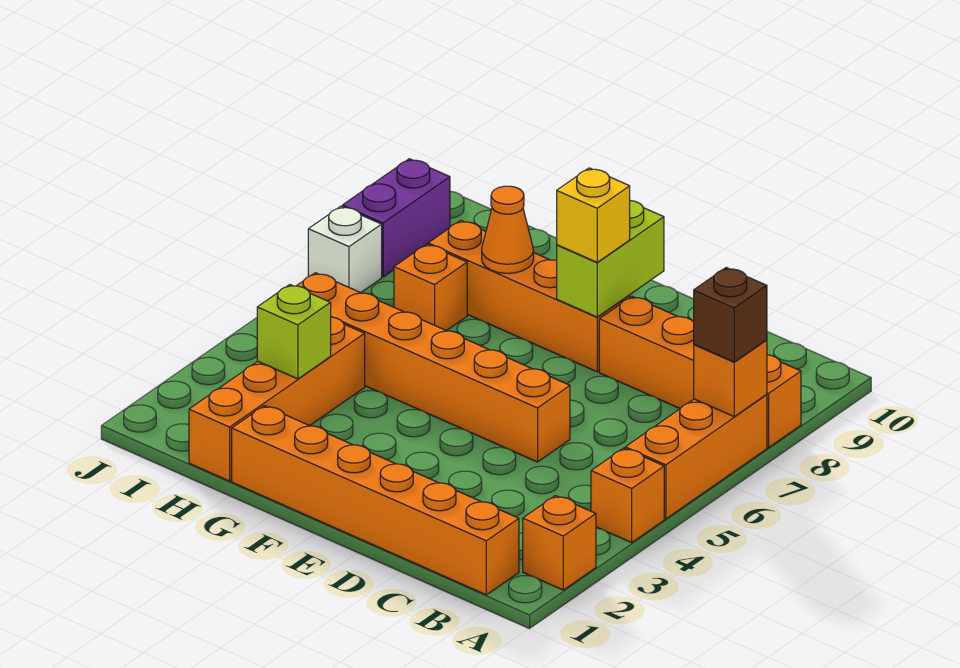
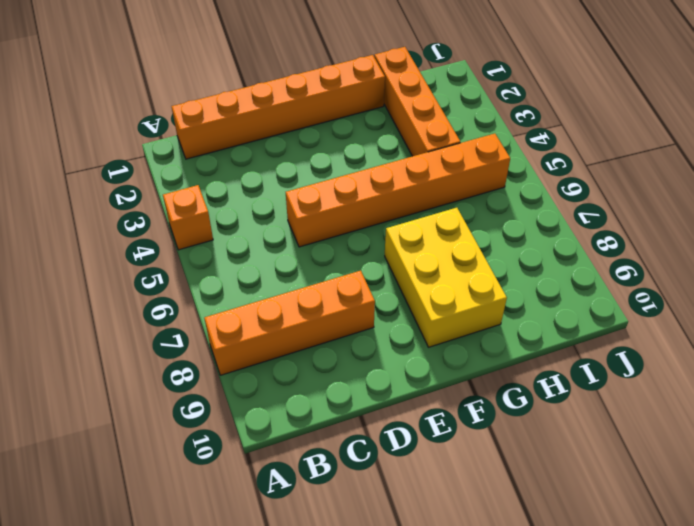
yellow 2x3 brick [385,208,507,347] -> orange 1x4 brick [428,220,630,372]
none -> orange 1x1 brick [523,496,596,590]
none -> orange 1x3 brick [625,395,767,519]
none -> orange 1x1 brick [394,244,467,331]

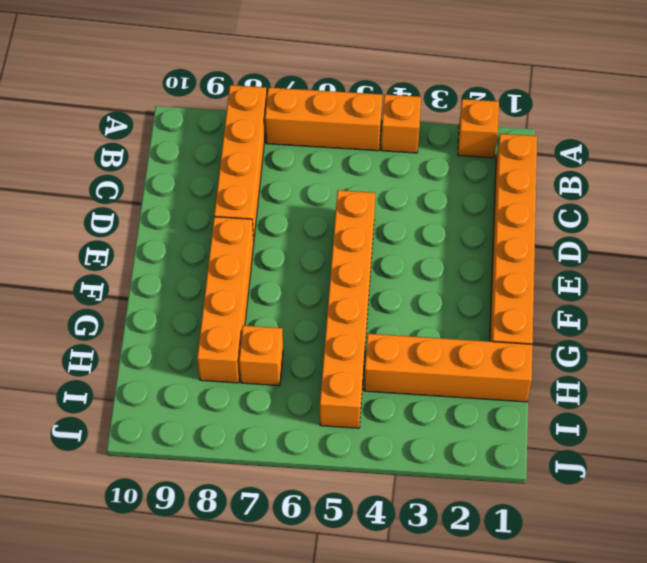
none -> white 1x1 brick [308,206,382,293]
none -> purple 1x2 brick [343,159,450,277]
none -> orange 1x1 brick [694,340,767,417]

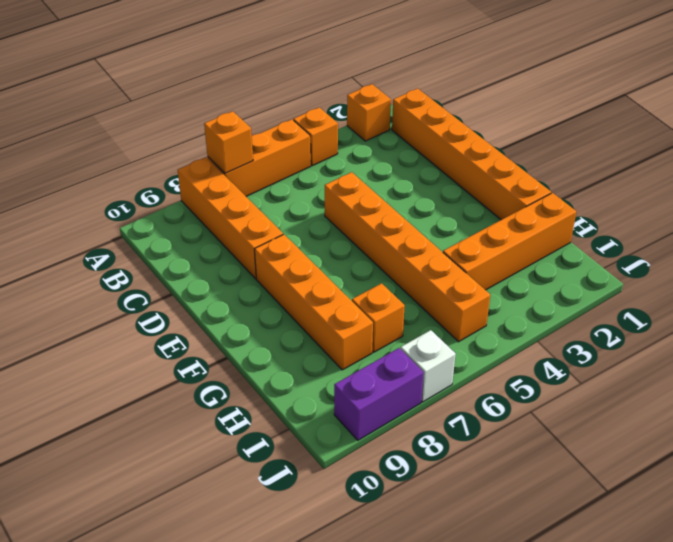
none -> lime 1x2 brick [557,201,664,317]
none -> orange 1x1 cone [482,186,534,273]
none -> lime 1x1 brick [257,285,331,379]

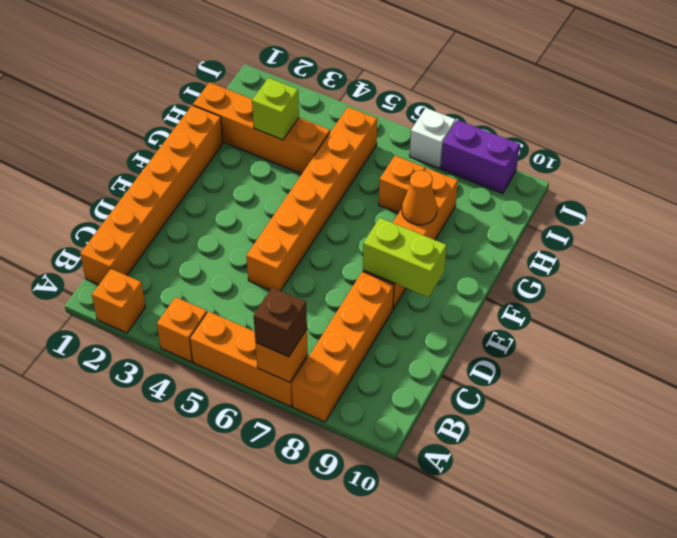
none -> yellow 1x1 brick [557,168,630,262]

